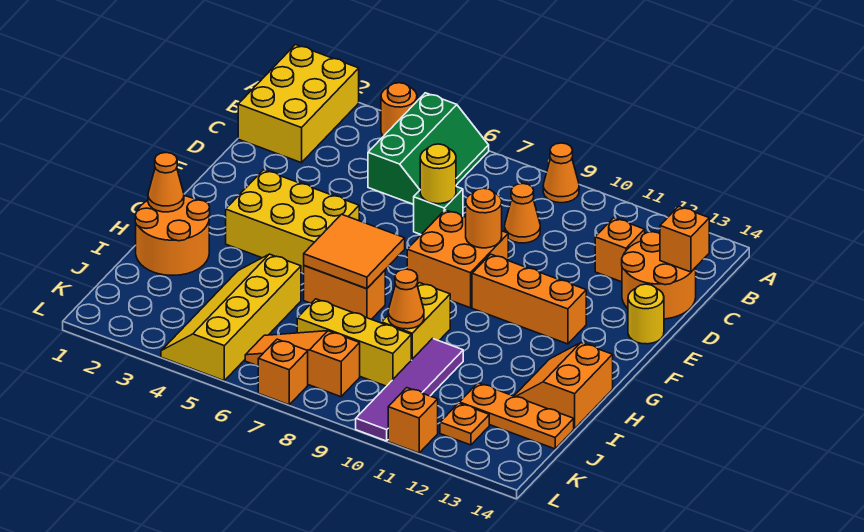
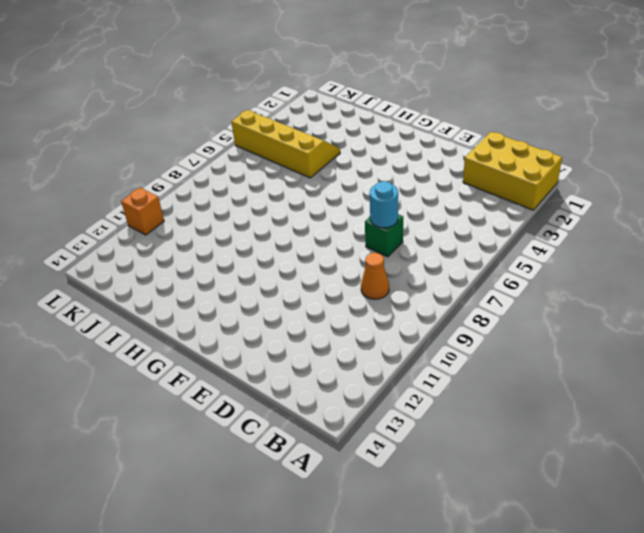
cyan 1x1 round brick [370,181,398,228] -> yellow 1x1 round brick [420,144,456,204]
none -> orange 1x1 round brick [381,83,417,136]
none -> green 2x3 slope [368,93,489,204]
none -> orange 1x1 cone [543,143,579,203]
none -> orange 1x1 brick [595,218,645,282]

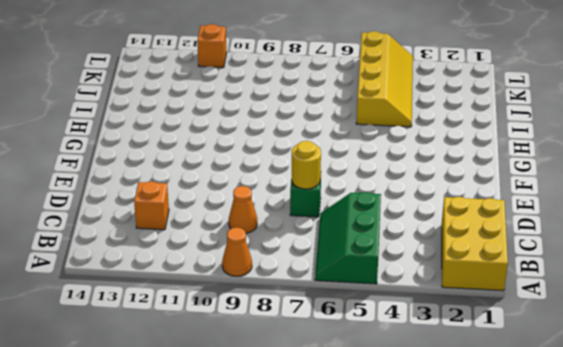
none -> orange 1x1 round brick [381,83,417,136]
none -> orange 2x2 round brick [622,232,696,319]
none -> orange 2x2 brick [407,210,508,308]
none -> yellow 1x1 round brick [628,284,664,344]

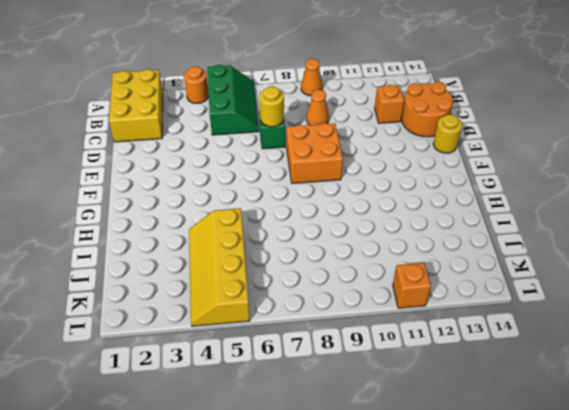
none -> yellow 2x3 brick [226,170,359,273]
none -> orange 1x3 brick [472,254,586,344]
none -> orange 2x2 round brick [135,196,210,275]
none -> orange 1x2 brick [304,265,385,319]

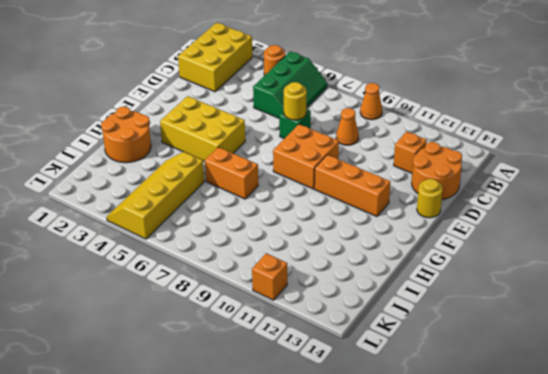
none -> yellow 1x2 brick [382,283,450,360]
none -> orange 2x2 slope [515,343,613,429]
none -> purple 1x4 tile [356,339,463,441]
none -> yellow 1x3 brick [297,299,411,386]

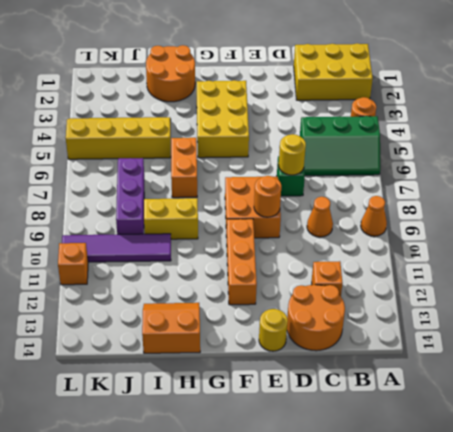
purple 1x3 brick [116,158,144,234] -> yellow 1x3 brick [297,299,411,386]
none -> orange 1x3 plate [459,383,574,449]
none -> orange 1x3 slope [245,331,360,397]
none -> orange 1x1 plate [440,403,489,445]
none -> orange 1x1 brick [258,339,308,405]

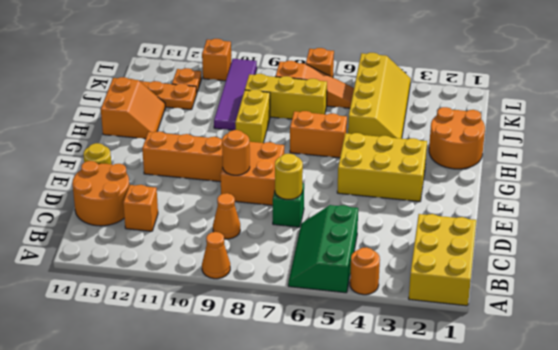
none -> orange 1x1 brick [660,206,709,272]
none -> orange 2x2 tile [304,214,405,289]
none -> orange 1x1 cone [148,153,184,212]
none -> orange 1x1 cone [388,269,424,329]

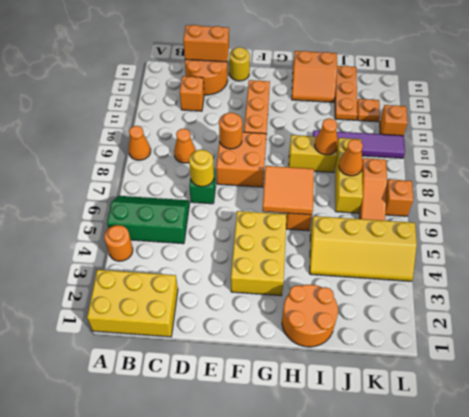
orange 1x2 brick [183,25,229,62] -> orange 1x1 brick [660,206,709,272]
orange 1x1 cone [339,139,363,176] -> orange 1x1 cone moved to [148,153,184,212]

